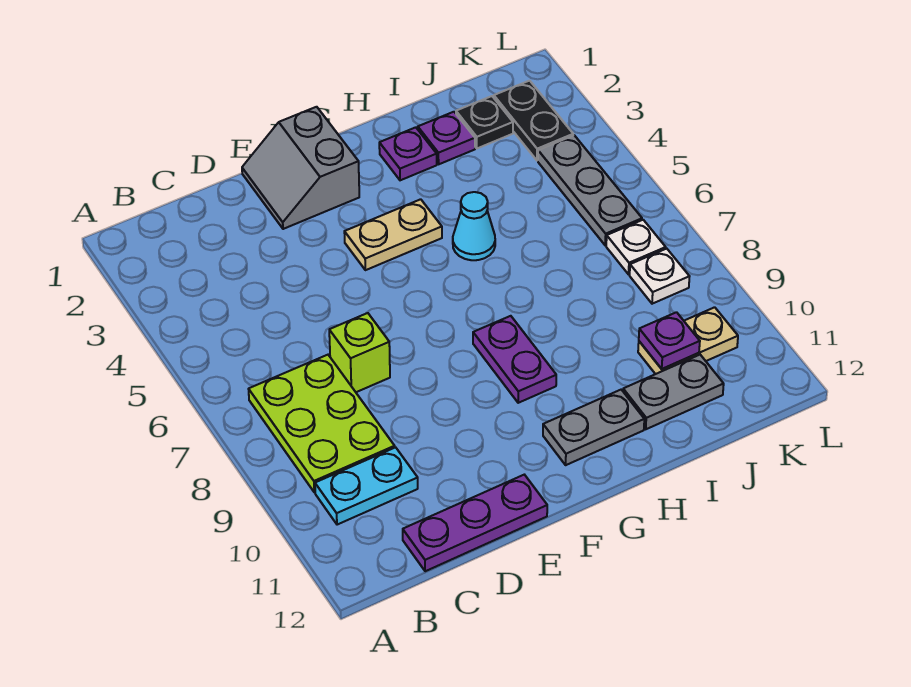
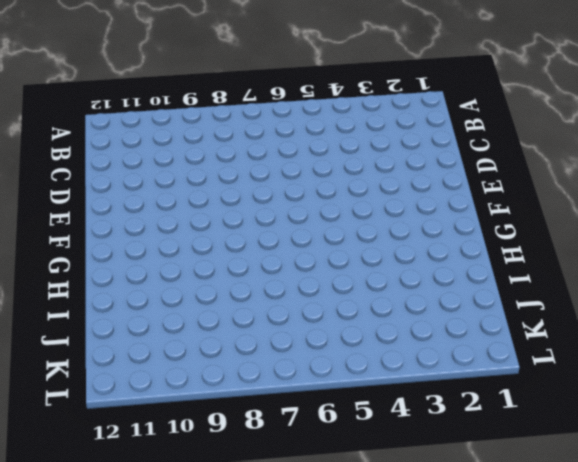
none -> lime 2x3 plate [249,355,395,492]
none -> cyan 1x2 plate [315,447,418,525]
none -> purple 1x3 plate [403,475,547,571]

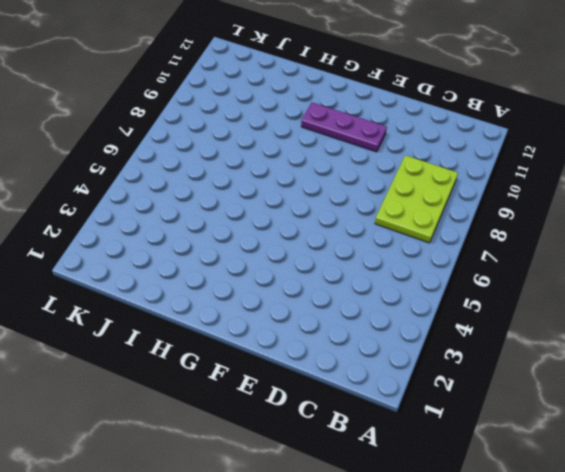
purple 1x3 plate [301,103,387,152] -> purple 1x3 plate moved to [403,475,547,571]
none -> cyan 1x2 plate [315,447,418,525]
none -> lime 1x1 brick [329,313,390,392]
none -> grey 2x2 slope [242,107,359,229]

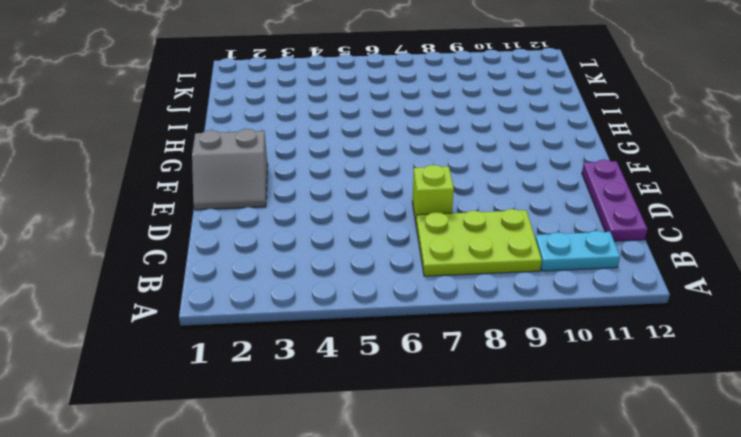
cyan 1x2 plate [535,231,620,271] -> cyan 1x2 plate turned to [315,447,418,525]
none -> tan 1x2 plate [344,199,442,270]
none -> purple 1x2 plate [473,316,556,403]
none -> grey 1x2 plate [543,390,644,465]

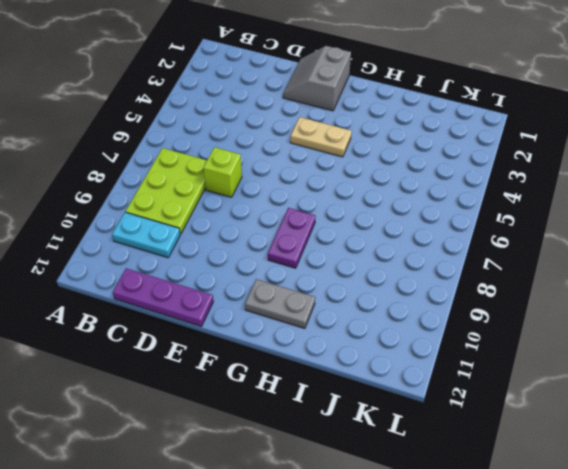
none -> purple 1x1 plate [379,127,437,180]
none -> cyan 1x1 cone [453,192,495,260]
none -> purple 1x1 plate [418,112,475,164]

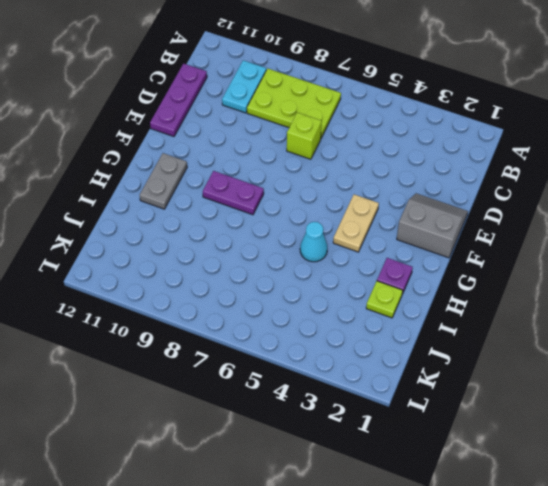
lime 1x1 plate [366,281,403,318] -> purple 1x1 plate [418,112,475,164]
none -> grey 1x2 plate [623,355,724,429]
none -> black 1x1 plate [456,96,513,148]
none -> tan 1x2 plate [638,307,738,374]

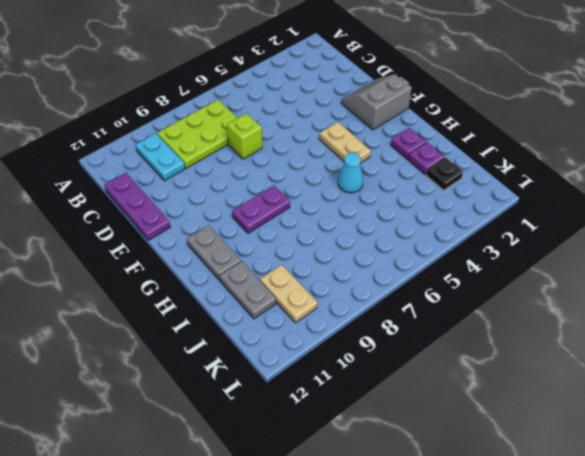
none -> black 1x2 plate [494,81,573,160]
none -> grey 1x3 plate [538,135,642,245]
none -> white 1x1 plate [606,220,666,274]

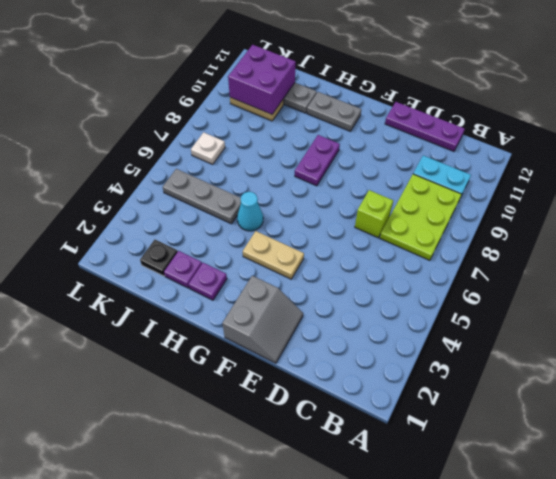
grey 1x3 plate [163,169,241,224] -> grey 1x3 plate turned to [538,135,642,245]
purple 2x2 brick [228,45,296,114] -> purple 1x1 plate [639,312,700,369]
none -> black 1x2 plate [494,81,573,160]
none -> white 1x1 plate [630,249,690,304]

